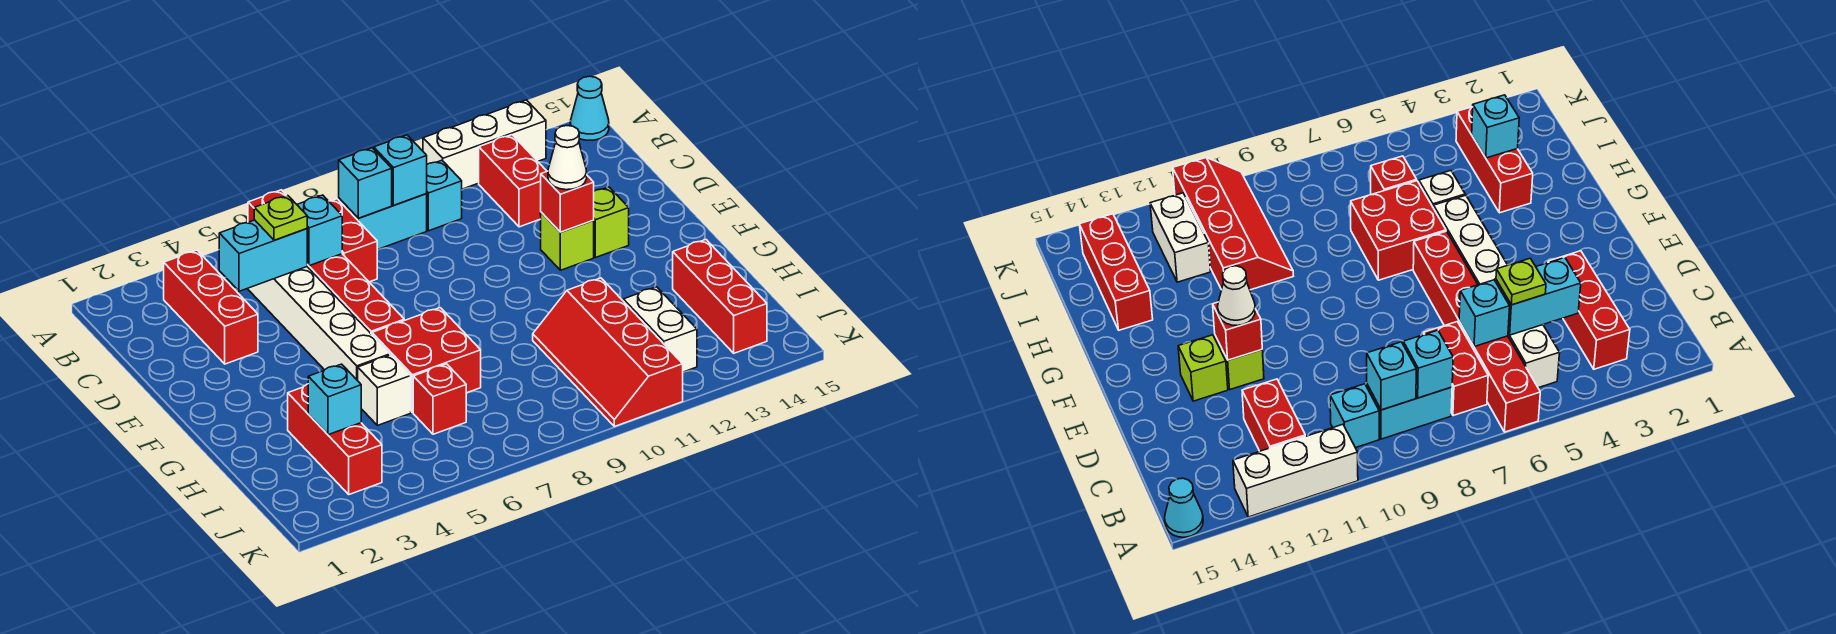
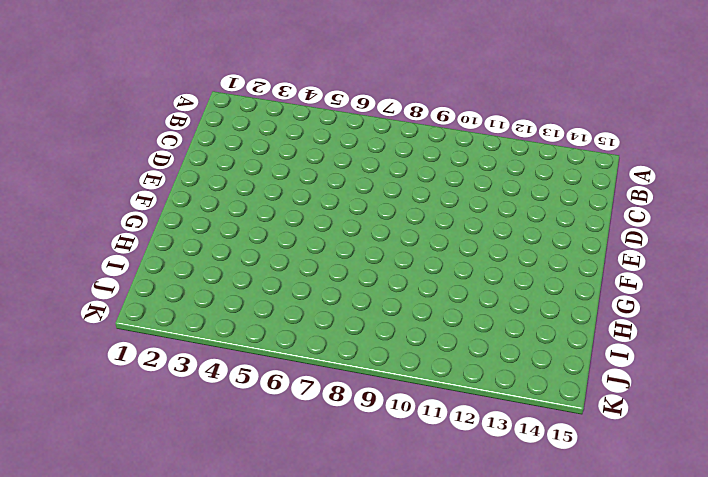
none -> red 1x6 brick [248,190,404,334]
none -> white 1x3 brick [423,100,546,189]
none -> cyan 1x1 cone [570,76,609,140]

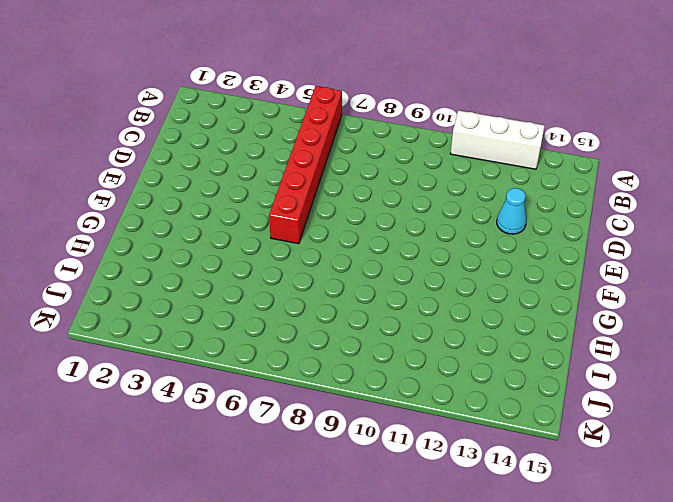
cyan 1x1 cone [497,188,526,234] -> cyan 1x1 cone moved to [570,76,609,140]
none -> red 1x3 brick [164,250,258,364]
none -> white 1x6 brick [248,267,390,381]
none -> red 1x2 brick [329,199,377,282]

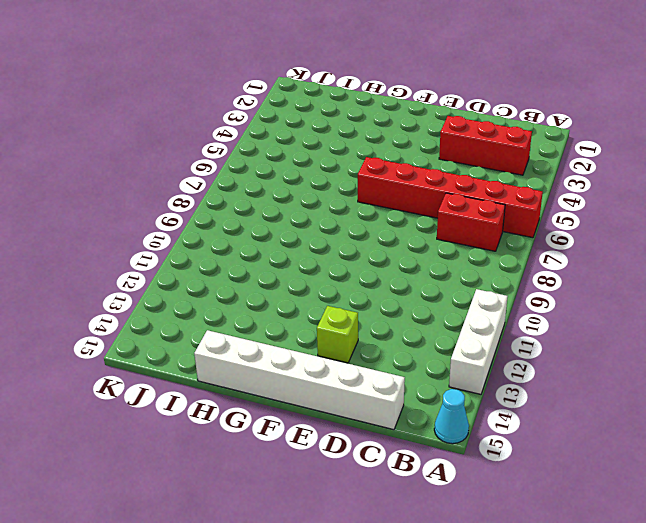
white 1x6 brick [194,330,405,430] -> white 1x6 brick moved to [248,267,390,381]
none -> cyan 1x2 brick [339,194,427,250]
none -> cyan 1x1 brick [426,160,462,231]
none -> red 1x2 brick [479,135,547,227]

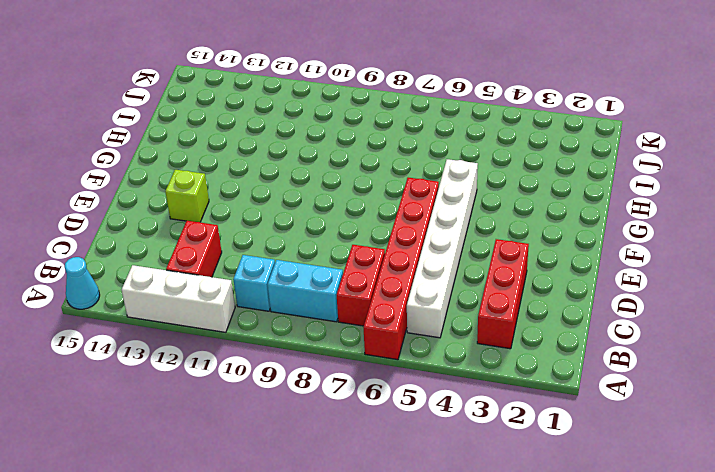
none -> lime 1x1 brick [541,212,594,270]
none -> red 2x2 brick [372,308,481,413]
none -> red 1x3 brick [288,384,382,494]

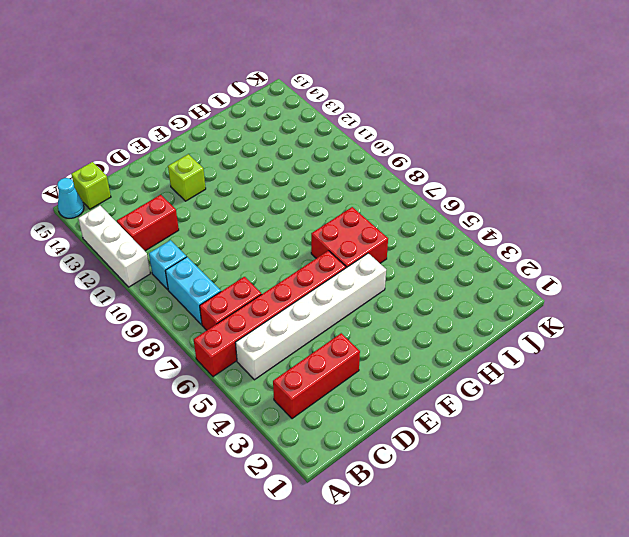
lime 1x1 brick [71,162,111,209] -> lime 1x1 brick moved to [541,212,594,270]
none -> red 1x3 brick [288,384,382,494]
none -> white 1x1 brick [358,355,411,425]
none -> red 2x4 slope [533,278,683,427]

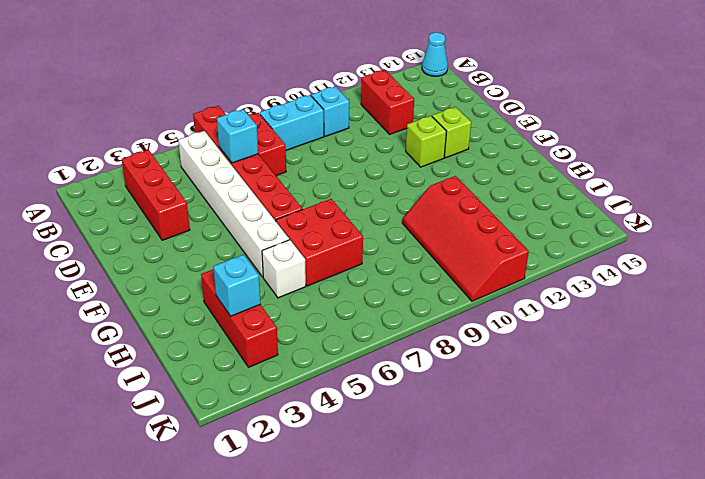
none -> white 1x3 brick [423,100,546,189]
none -> red 1x3 brick [673,240,767,353]
none -> red 1x1 brick [413,364,466,434]

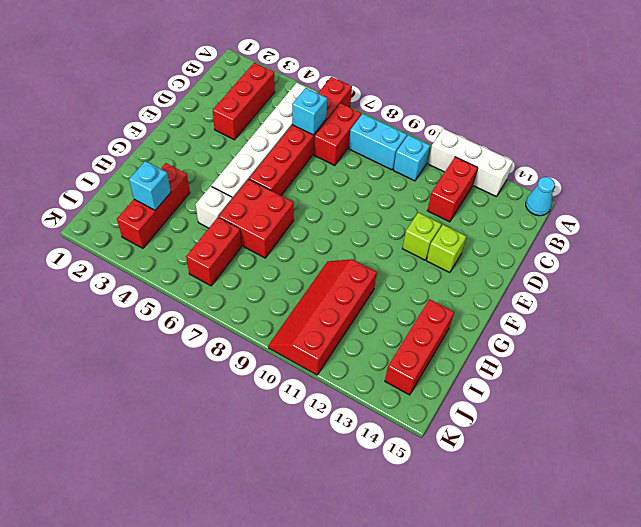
red 1x2 brick [186,217,242,286] -> red 1x1 brick [413,364,466,434]
none -> white 1x2 brick [623,287,697,372]
none -> cyan 1x1 brick [339,148,392,218]
none -> cyan 1x1 brick [374,135,427,205]

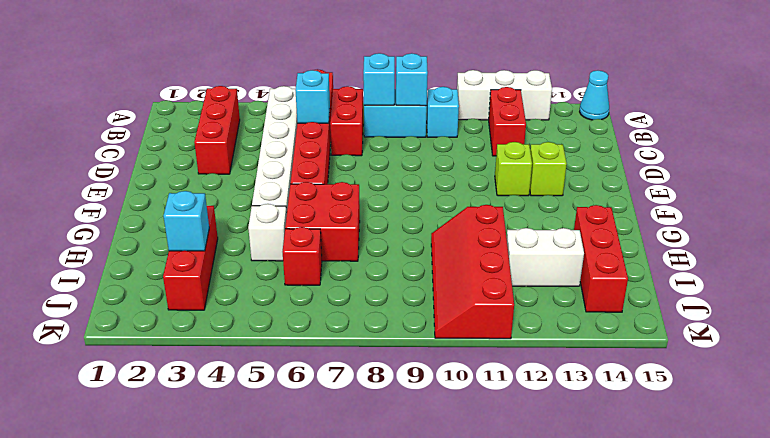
white 1x2 brick [507,228,584,286] -> white 1x2 brick turned to [623,287,697,372]
none -> cyan 1x2 brick [219,220,307,291]
none -> red 1x1 brick [541,171,594,232]
none -> lime 1x1 plate [254,195,307,240]

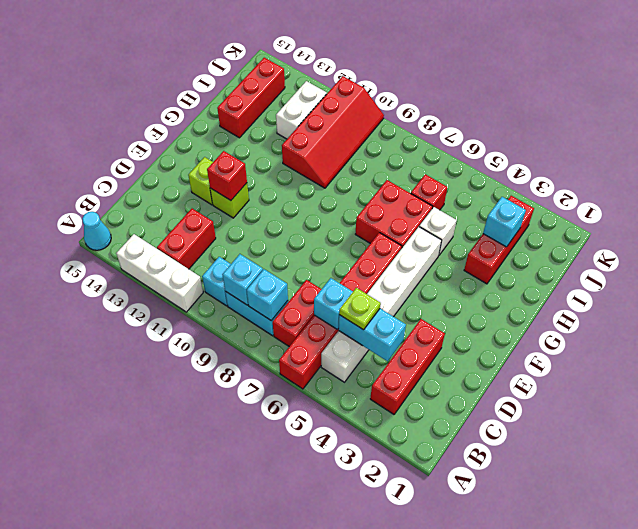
none -> white 1x1 cone [548,126,587,190]

